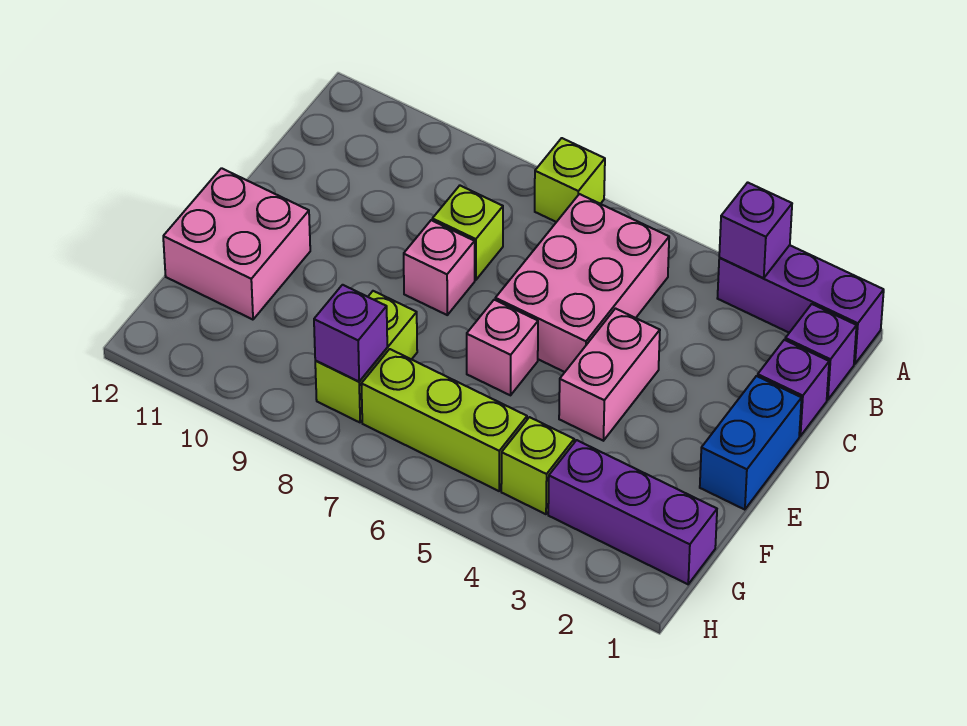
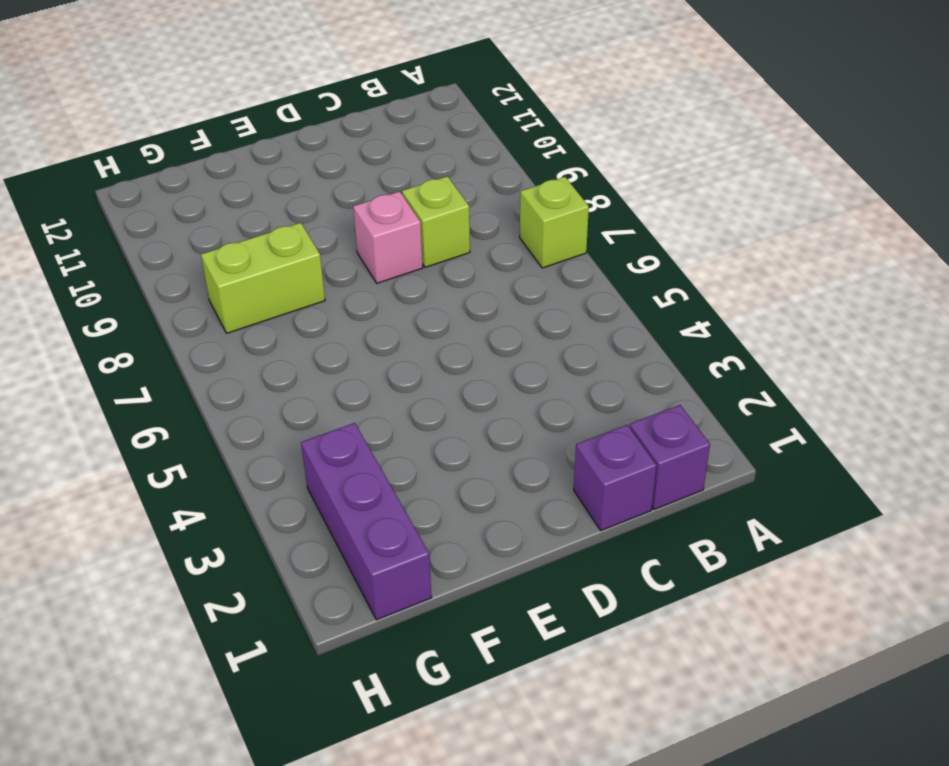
none -> purple 1x3 brick [717,245,884,364]
none -> pink 2x3 brick [495,194,669,372]
none -> blue 1x2 brick [700,376,802,510]

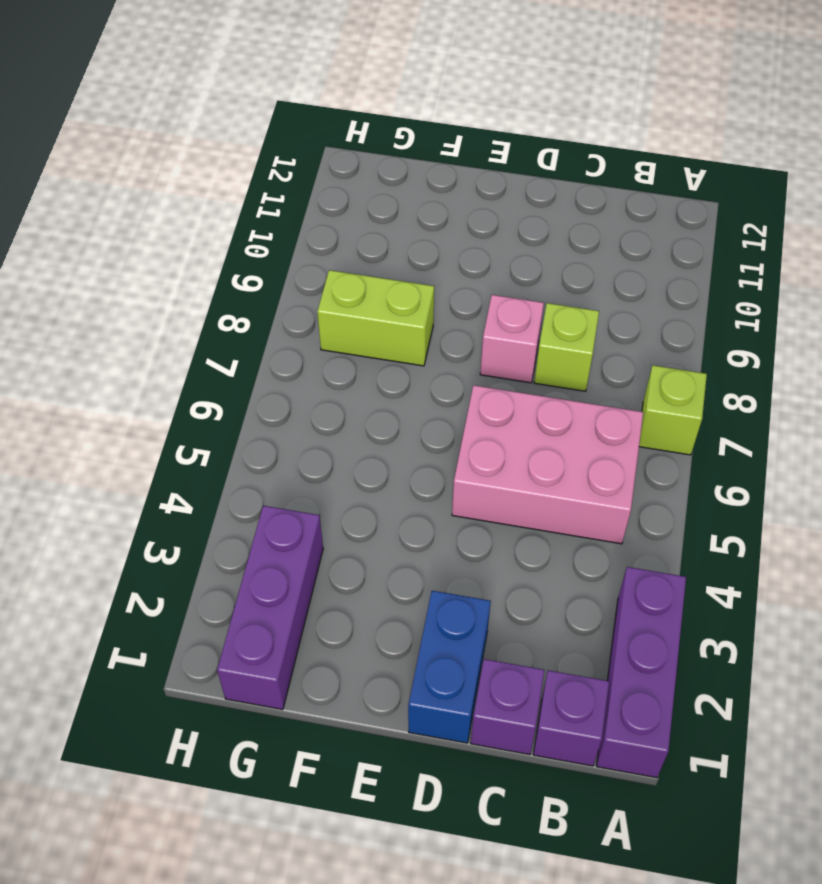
blue 1x2 brick [408,591,491,743] -> blue 1x2 brick turned to [700,376,802,510]
none -> pink 1x2 brick [559,309,660,441]
none -> pink 1x1 brick [467,300,538,395]
none -> pink 2x2 brick [163,168,310,320]

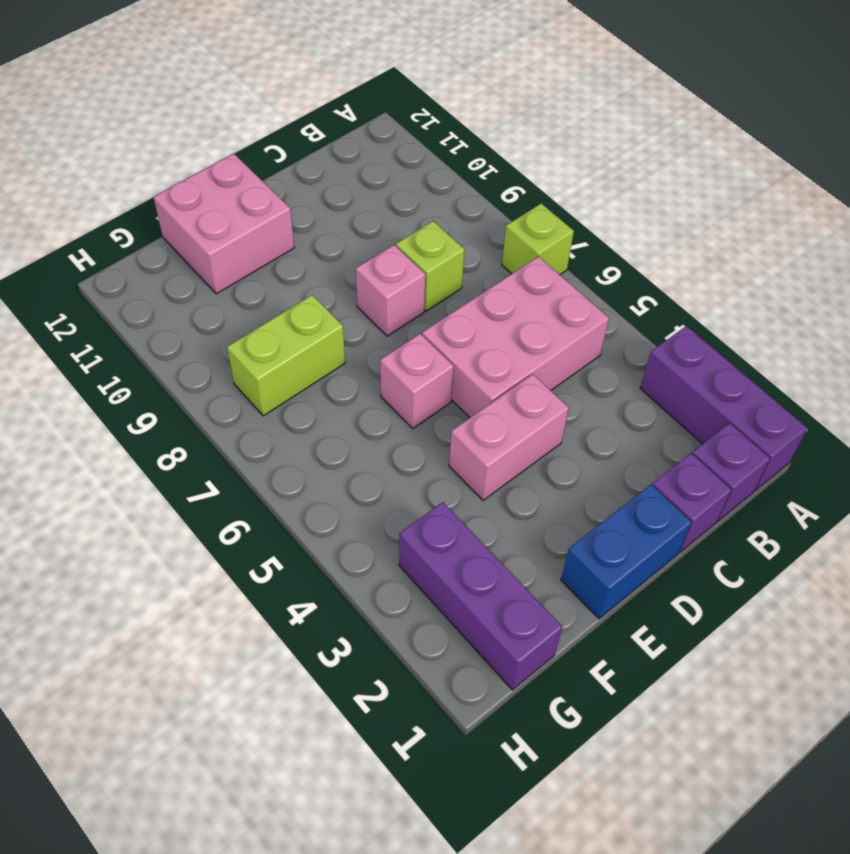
none -> lime 1x1 brick [501,417,574,514]
none -> lime 1x3 brick [361,349,527,491]
none -> purple 1x1 brick [719,182,792,278]

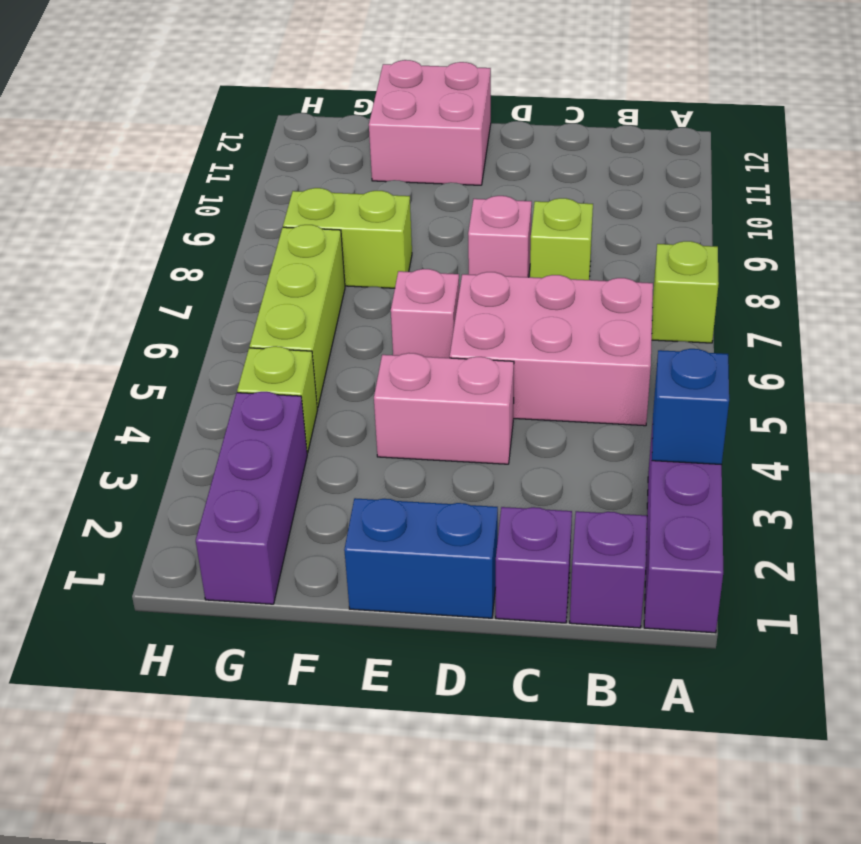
blue 1x1 brick [652,349,729,465] -> purple 1x1 brick [719,182,792,278]
none -> purple 1x1 brick [314,285,387,381]

